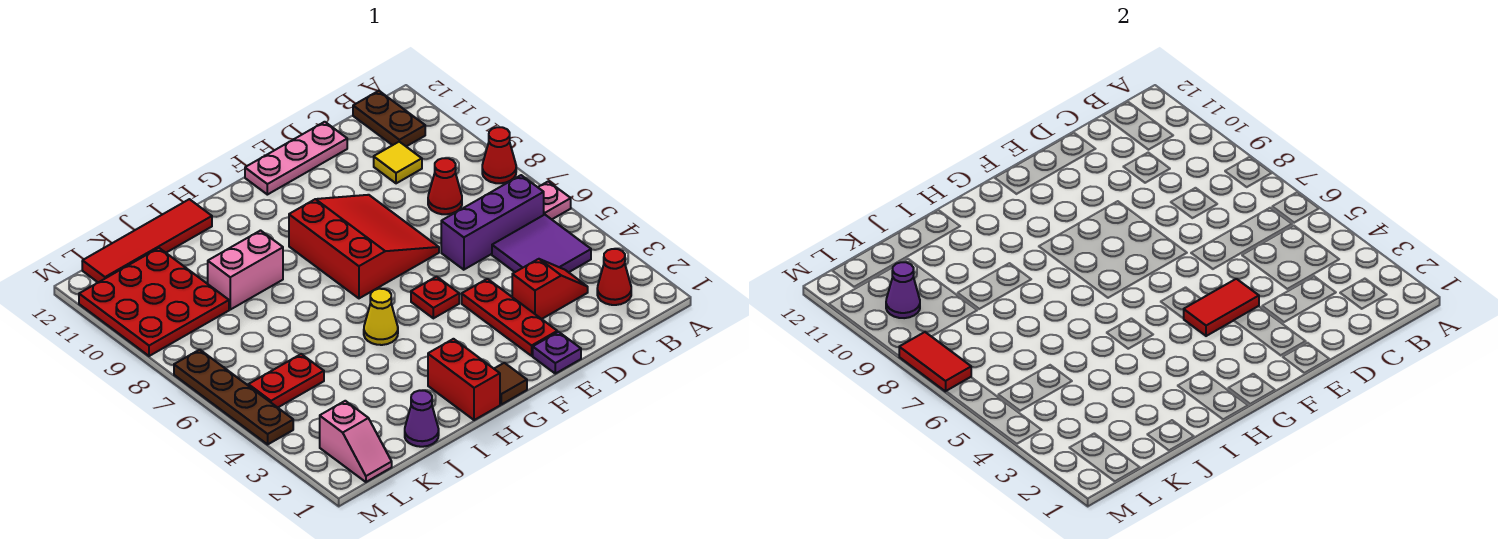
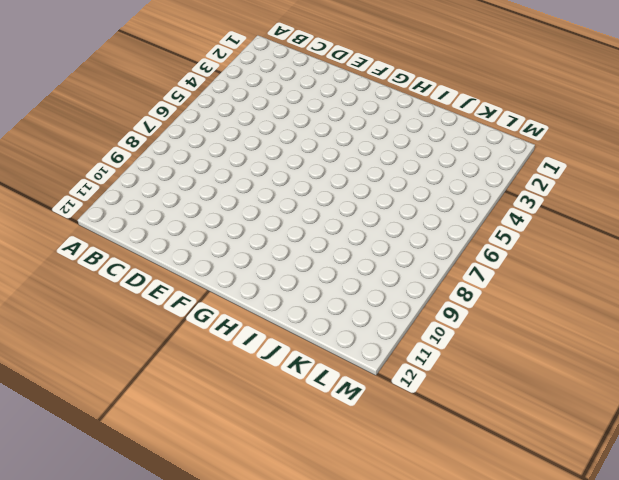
none -> pink 1x1 plate [538,181,571,219]
none -> red 1x1 cone [482,127,516,183]
none -> red 1x1 cone [597,249,631,305]

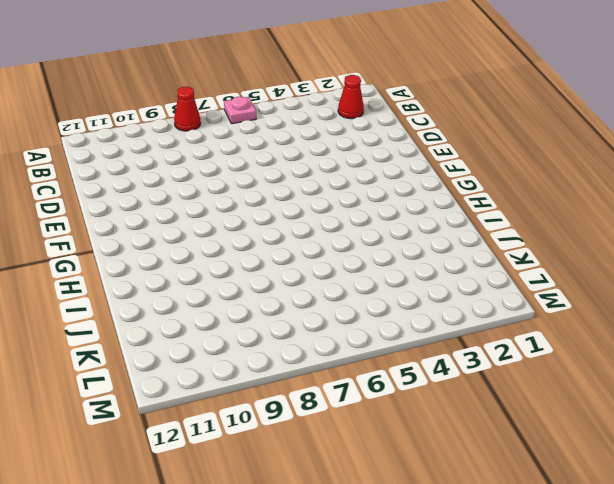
none -> purple 2x2 tile [492,215,591,272]
none -> purple 1x3 brick [441,175,544,270]
none -> brown 1x2 plate [353,91,425,146]

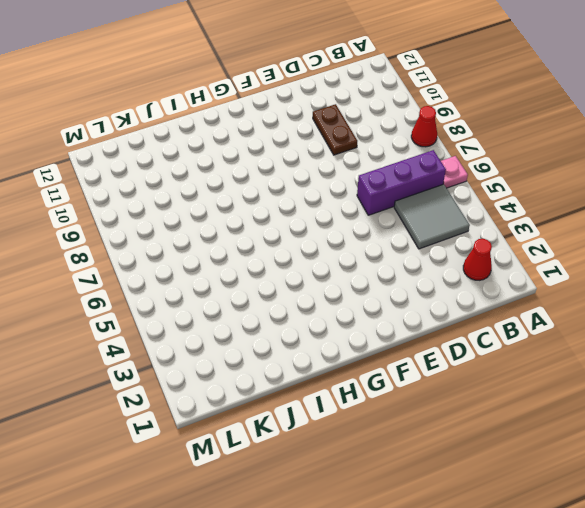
grey 2x2 tile [394,184,470,249] -> purple 2x2 tile [492,215,591,272]
brown 1x2 plate [313,104,357,155] -> brown 1x2 plate moved to [353,91,425,146]
none -> red 1x2 slope [512,259,588,319]
none -> red 1x1 cone [428,158,462,214]
none -> yellow 1x1 tile [374,142,422,183]

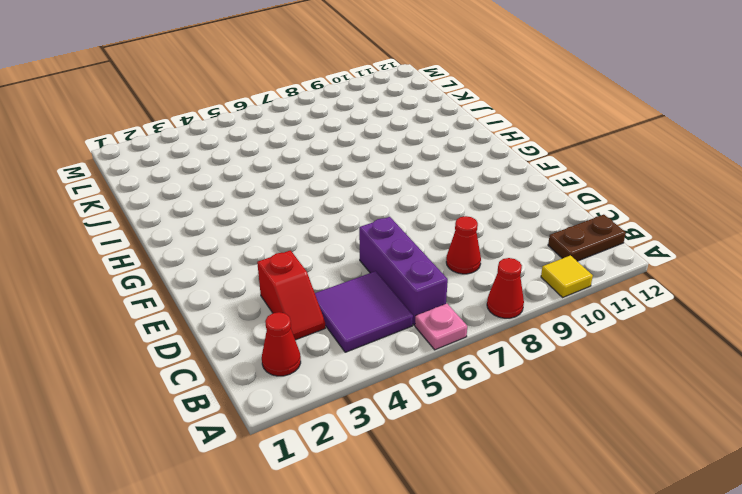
yellow 1x1 tile [541,255,593,297] -> yellow 1x1 tile moved to [374,142,422,183]
none -> pink 1x3 plate [245,122,347,195]
none -> purple 1x1 plate [533,332,581,374]
none -> red 1x3 plate [462,279,557,356]

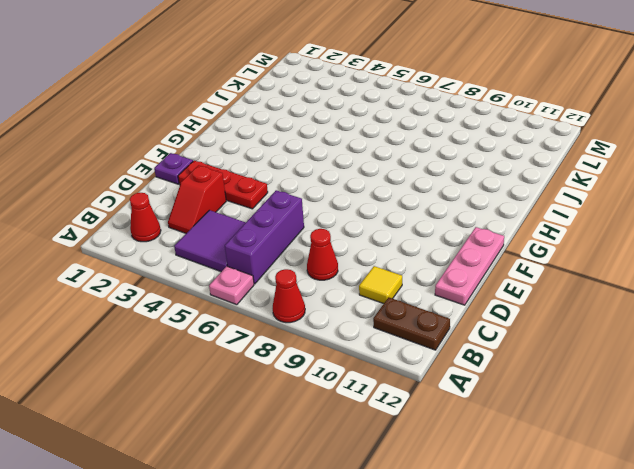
none -> red 3x3 slope [289,195,439,298]
none -> red 1x1 plate [411,276,459,318]
none -> brown 1x1 tile [494,363,527,404]

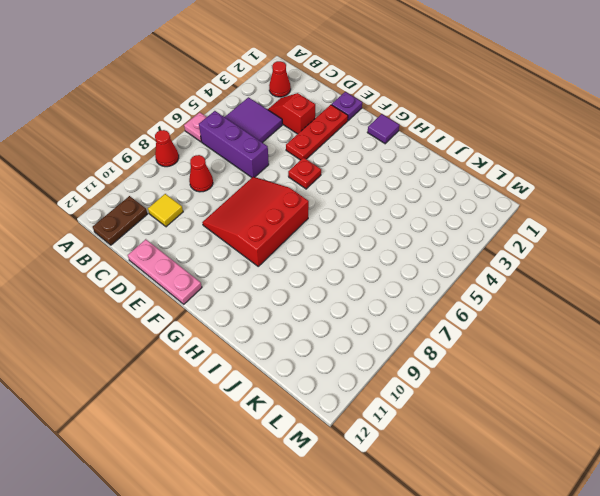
purple 1x1 tile [367,114,399,144] -> brown 1x1 tile [494,363,527,404]
none -> red 1x2 brick [428,339,500,420]
none -> yellow 1x1 cone [364,289,398,345]
none -> pink 1x2 brick [208,231,283,310]

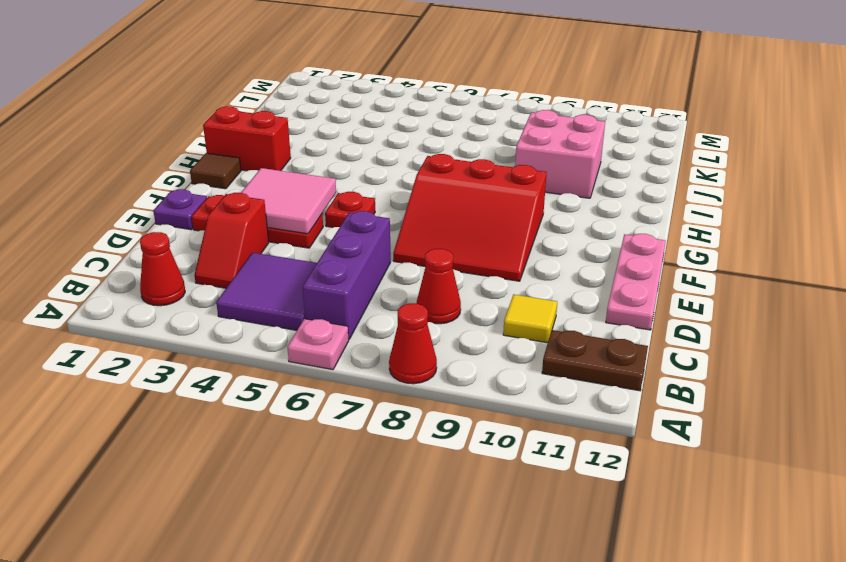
pink 2x2 tile [241,168,336,234] -> red 1x2 tile [1184,279,1259,336]
pink 2x2 brick [515,110,605,198] -> pink 1x2 brick [208,231,283,310]
none -> yellow 1x1 cone [364,289,398,345]
none -> red 1x4 tile [82,199,212,283]
none -> purple 1x1 cone [405,390,439,447]

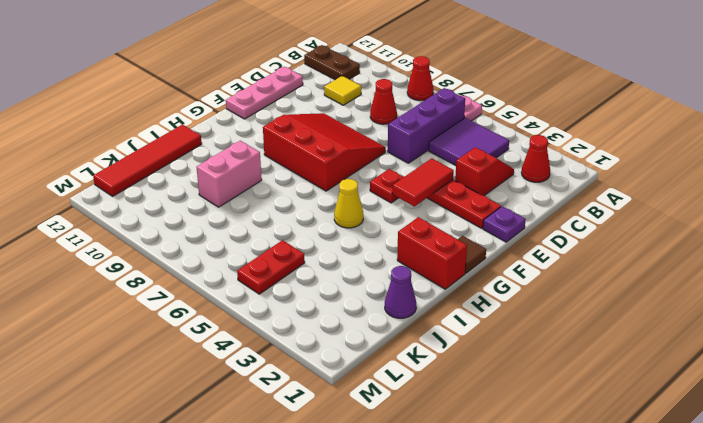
none -> red 3x3 plate [79,248,229,356]
none -> pink 1x2 slope [320,401,392,482]
none -> brown 1x4 plate [174,350,293,444]

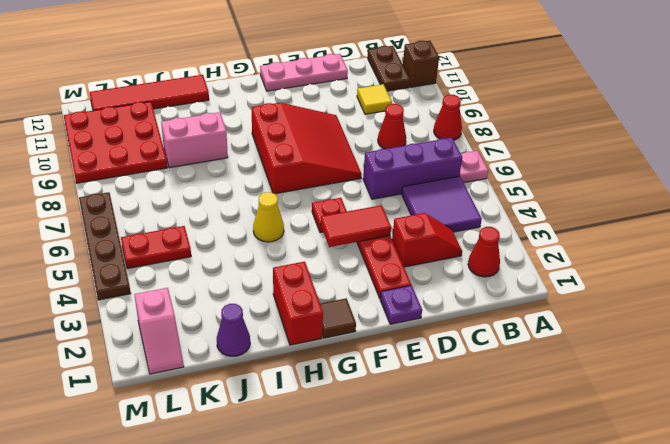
brown 1x1 brick [403,41,439,87] -> none
none -> purple 1x1 cone [886,262,920,318]
none -> red 1x2 tile [899,332,971,391]

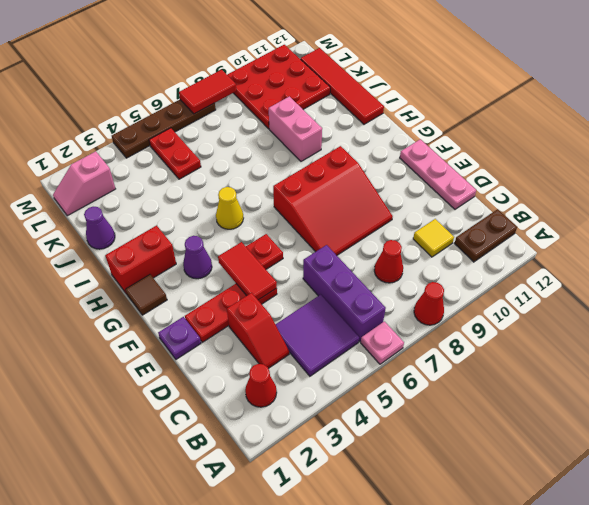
purple 1x1 cone [183,236,212,279] -> purple 1x1 cone moved to [886,262,920,318]

